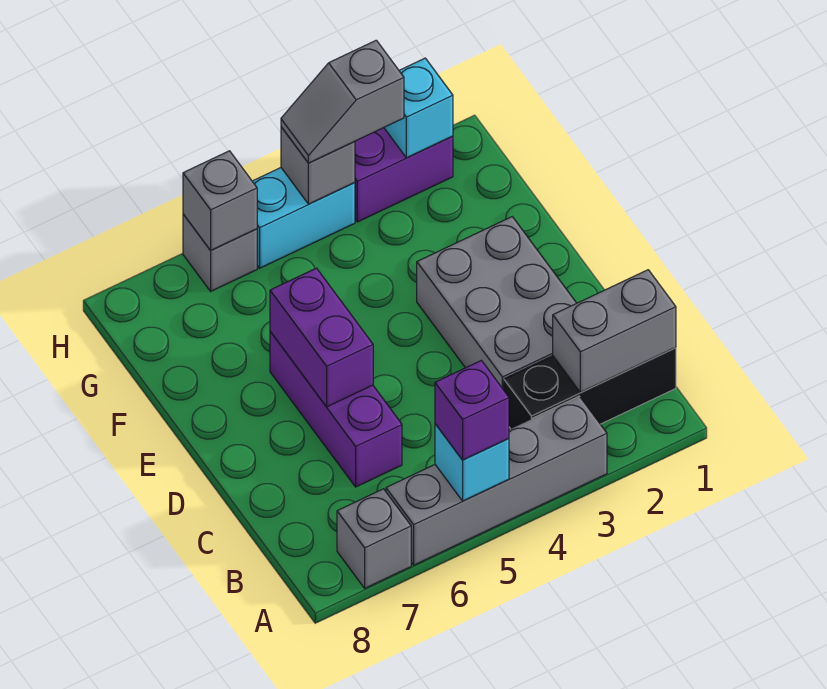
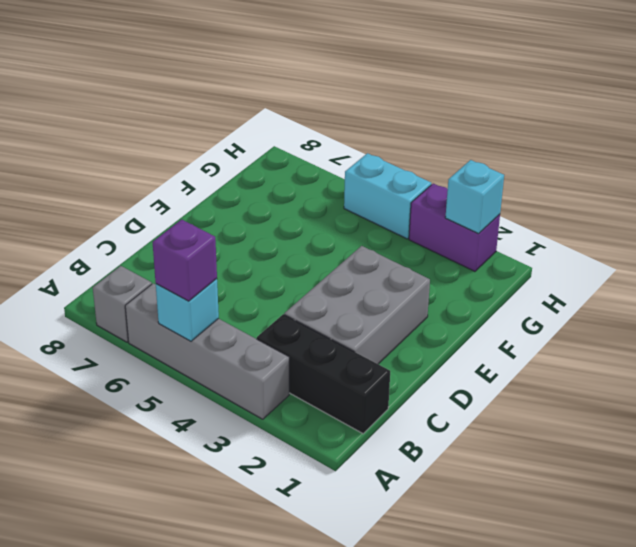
none -> purple 1x3 brick [270,332,402,487]
none -> grey 1x1 brick [183,214,257,291]
none -> grey 1x2 brick [553,270,676,392]

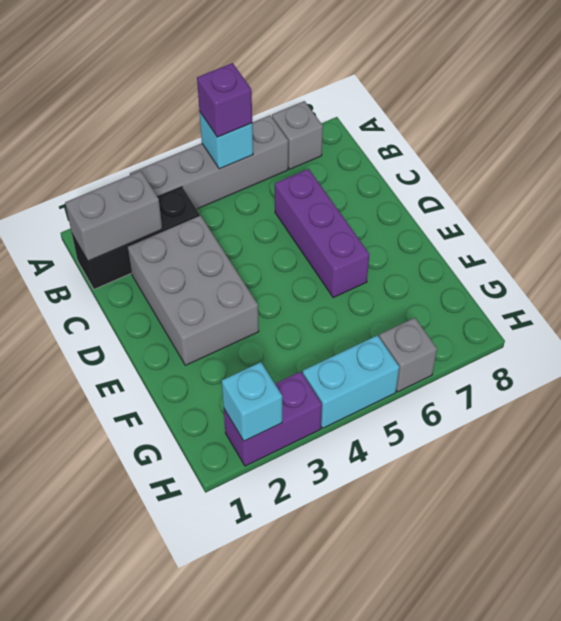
none -> purple 1x2 brick [270,268,373,407]
none -> grey 1x1 brick [281,127,355,204]
none -> grey 1x1 brick [183,151,257,250]

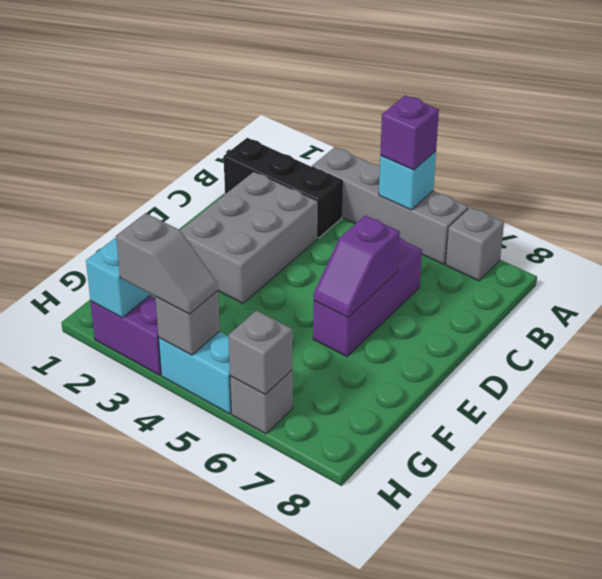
purple 1x2 slope [314,216,400,318] -> purple 1x2 brick [270,268,373,407]
none -> grey 1x2 brick [553,270,676,392]

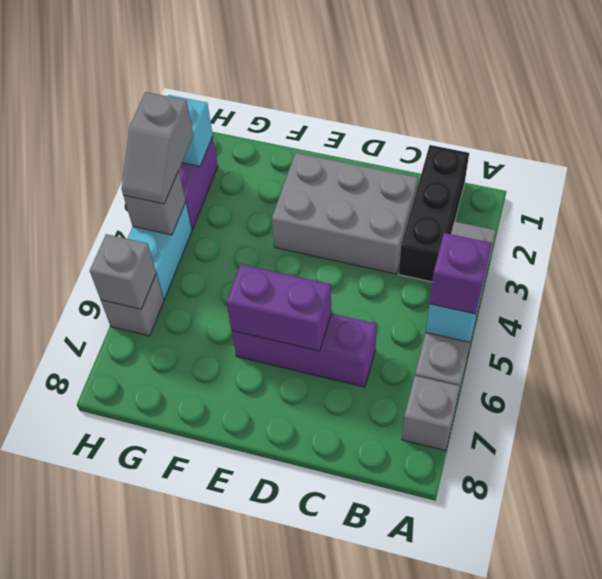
none -> grey 1x2 brick [553,270,676,392]

